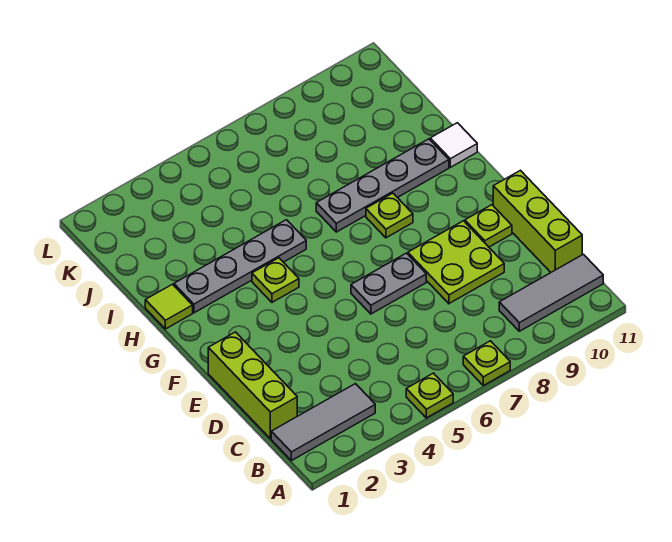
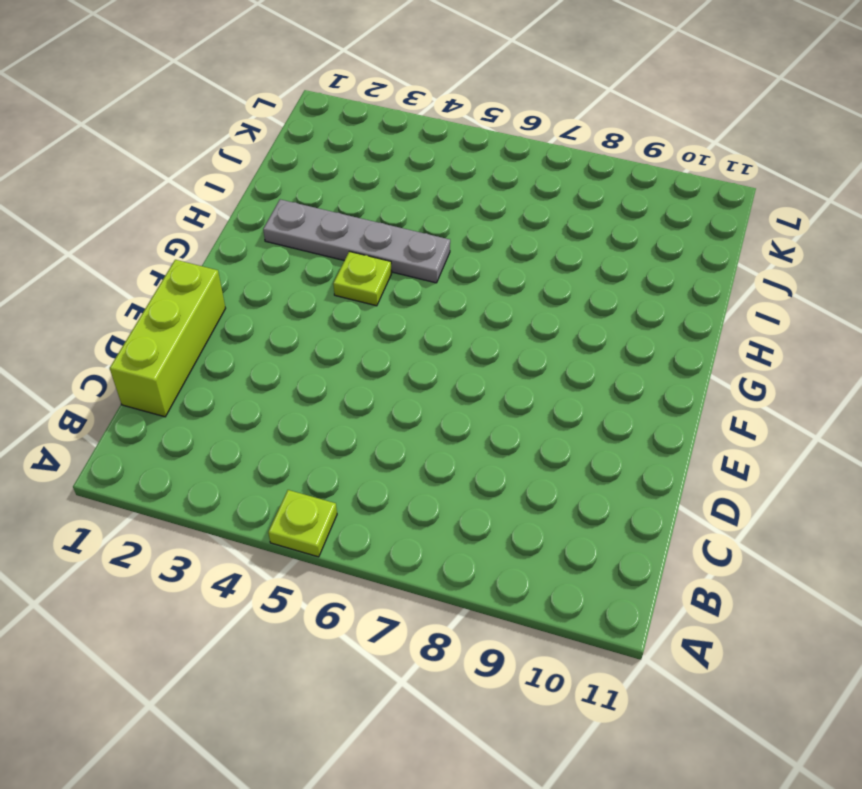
none -> lime 1x1 plate [463,341,510,386]
none -> grey 1x3 tile [271,384,375,461]
none -> grey 1x3 tile [499,254,603,331]

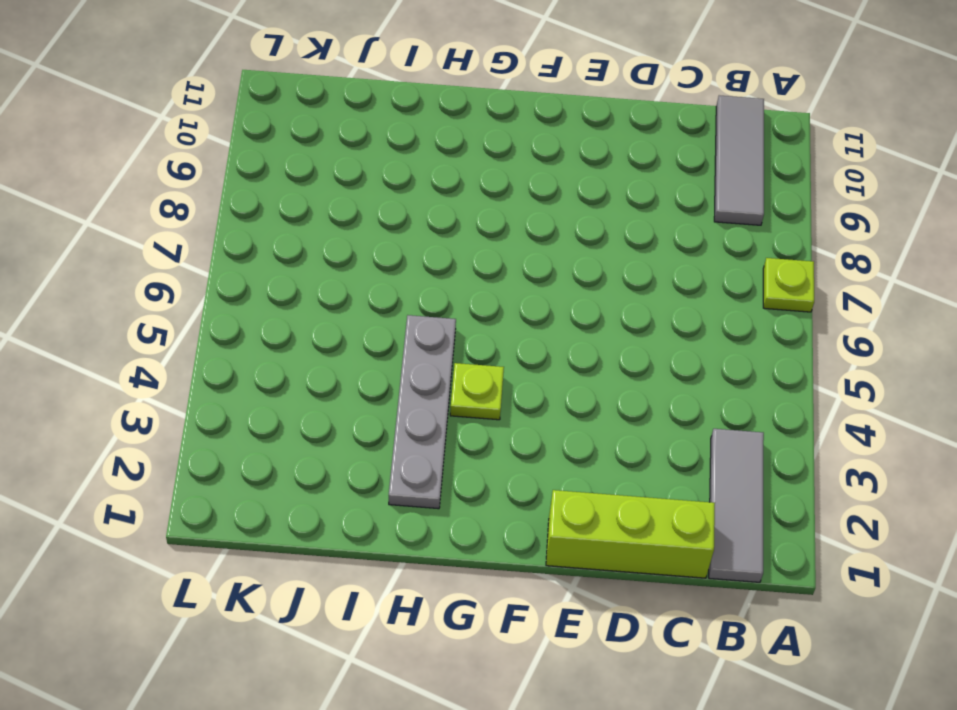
none -> lime 1x1 plate [406,373,453,418]
none -> lime 1x3 brick [493,170,582,272]
none -> lime 2x2 plate [408,221,504,303]

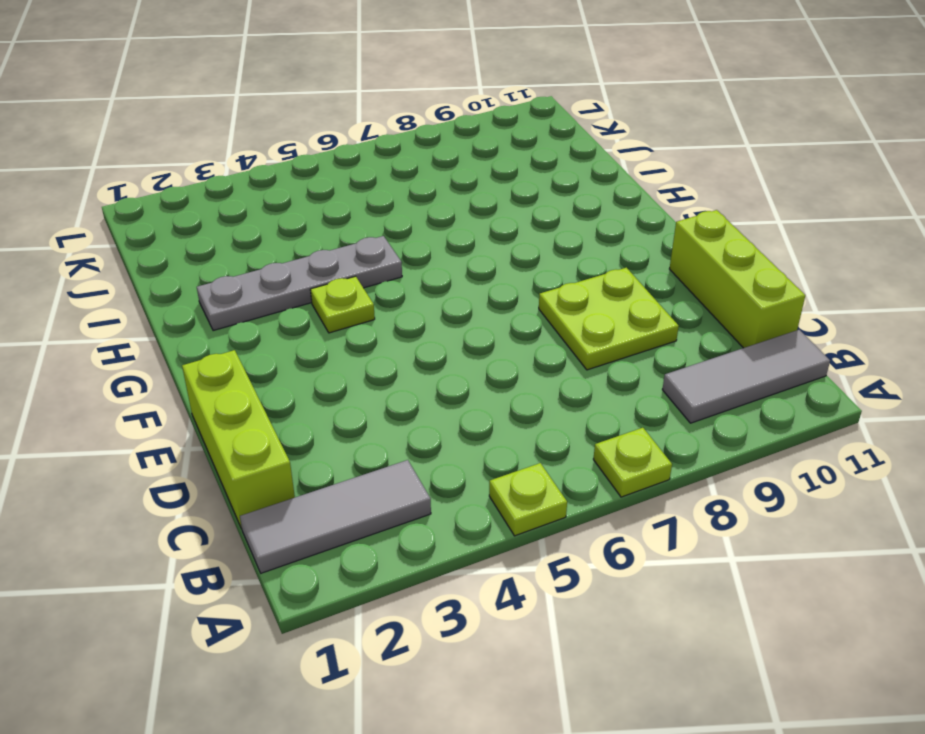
none -> grey 1x2 plate [351,253,426,314]
none -> lime 1x1 plate [465,205,512,247]
none -> lime 1x1 plate [366,193,413,238]

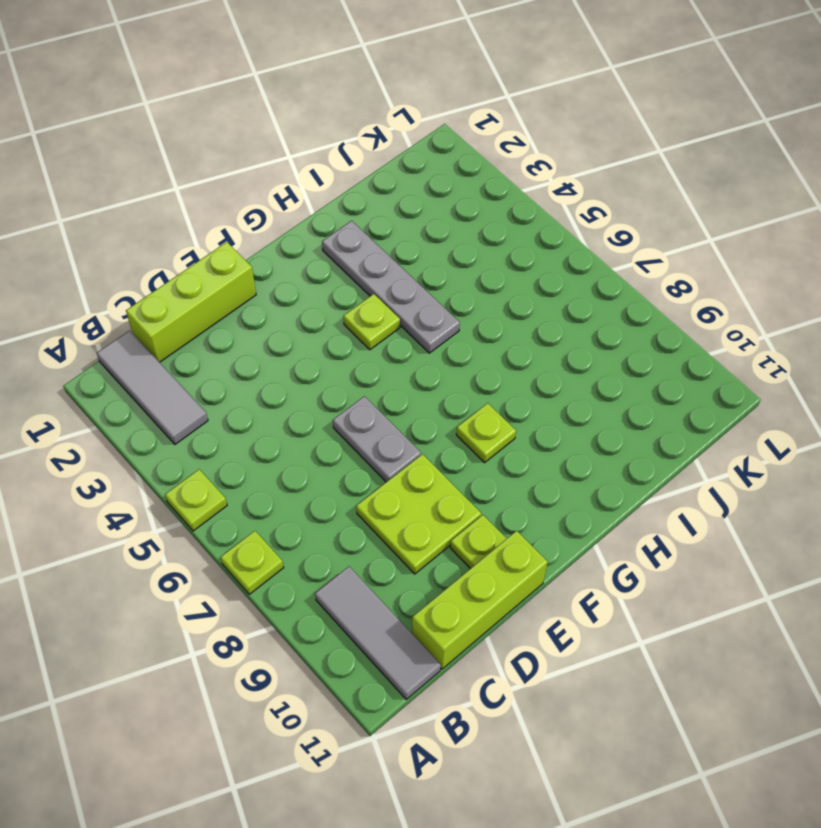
none -> lime 1x1 tile [145,284,193,329]
none -> grey 1x4 plate [316,139,449,232]
none -> white 1x1 tile [430,123,477,167]

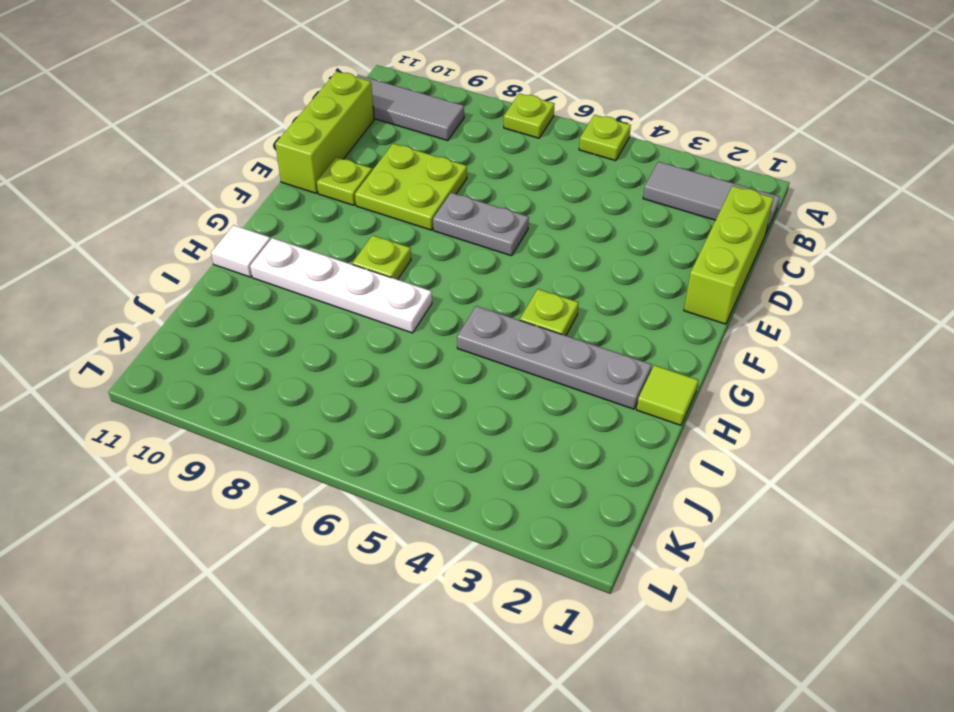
white 1x4 plate [250,238,432,333] -> grey 1x4 plate [316,139,449,232]

